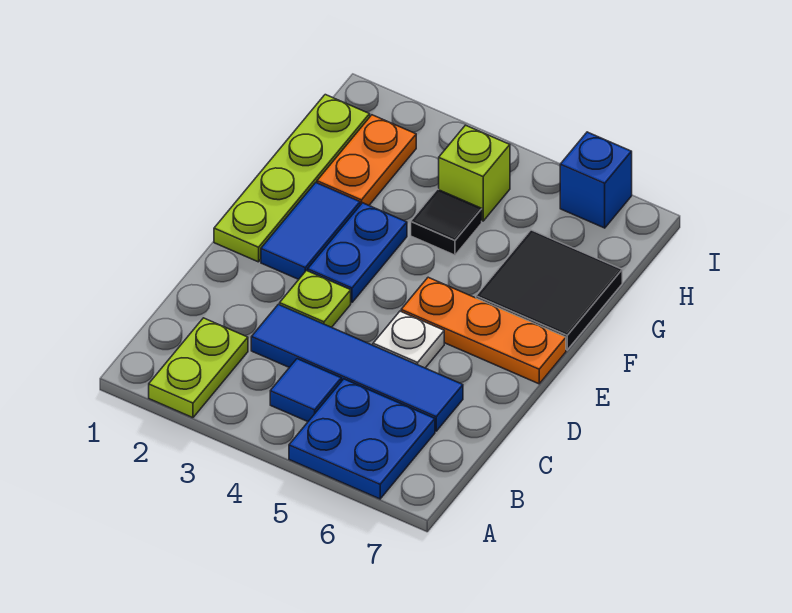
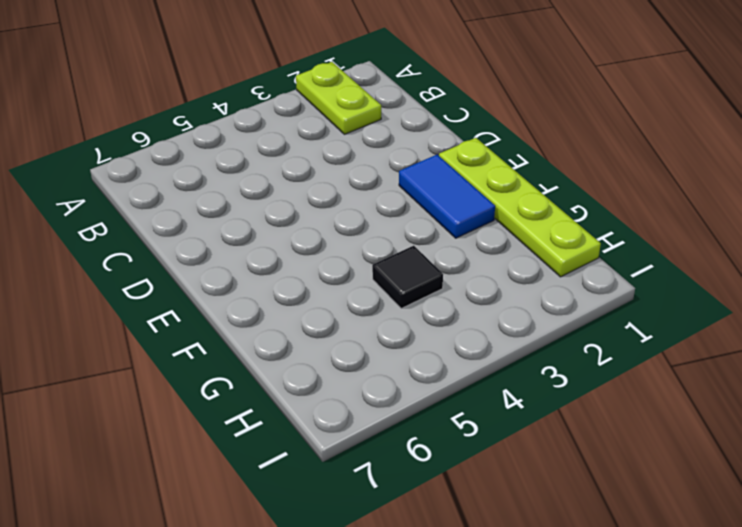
none -> blue 2x2 plate [289,379,435,499]
none -> blue 1x1 tile [270,359,341,422]
none -> blue 1x4 tile [251,304,463,431]

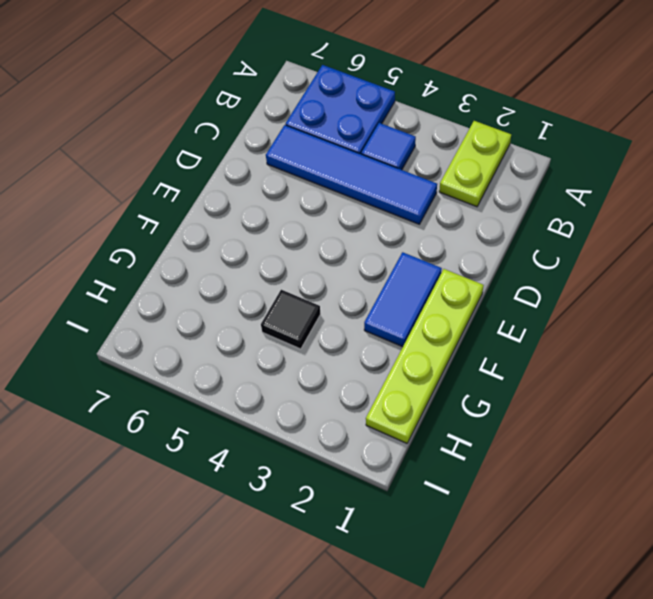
none -> lime 1x1 plate [280,271,351,327]
none -> white 1x1 plate [373,311,444,368]
none -> blue 1x2 plate [308,203,407,302]

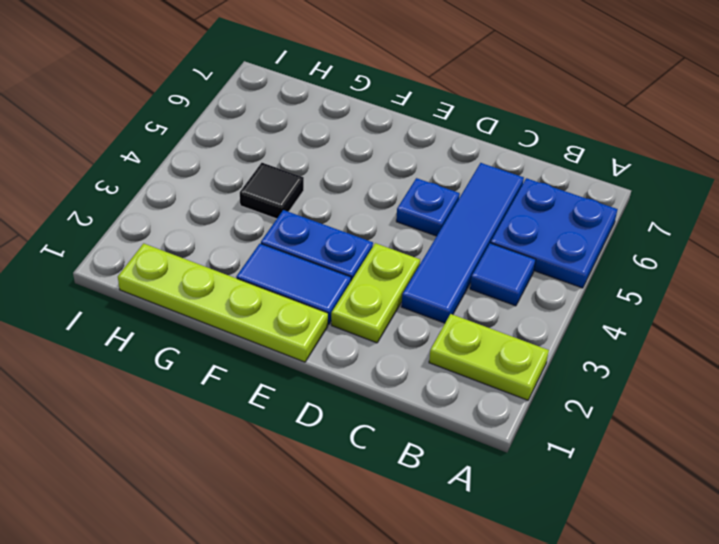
lime 1x2 plate [331,243,420,343] -> lime 1x1 plate [280,271,351,327]
blue 1x1 plate [396,178,460,236] -> white 1x1 plate [373,311,444,368]
none -> orange 1x3 plate [401,277,566,384]
none -> black 2x2 tile [476,230,622,350]
none -> orange 1x2 plate [317,115,416,205]

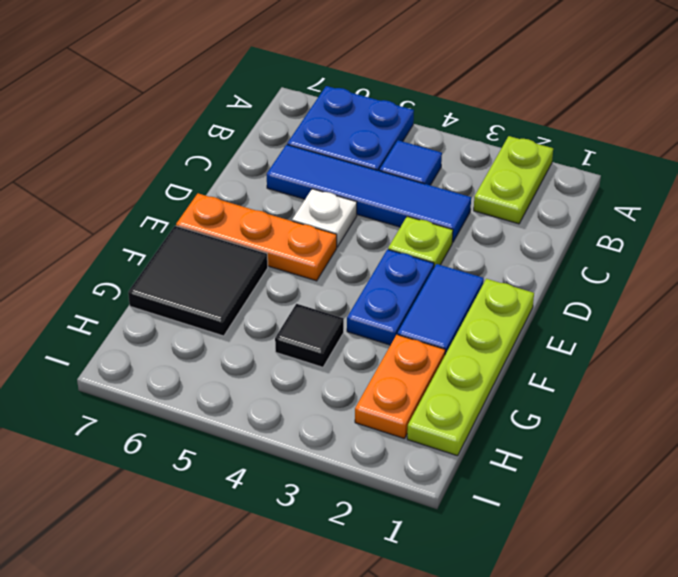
none -> lime 1x1 brick [439,125,510,221]
none -> blue 1x1 brick [560,132,632,228]

